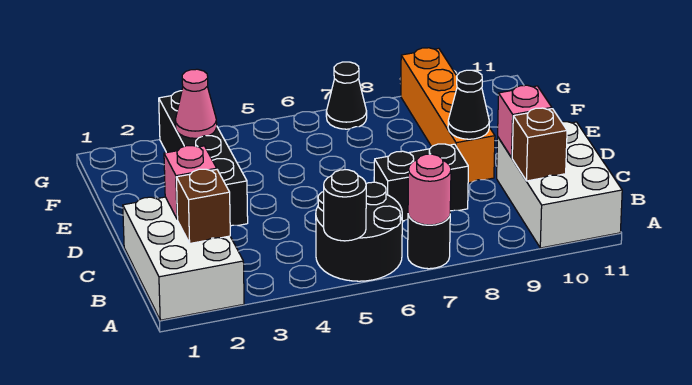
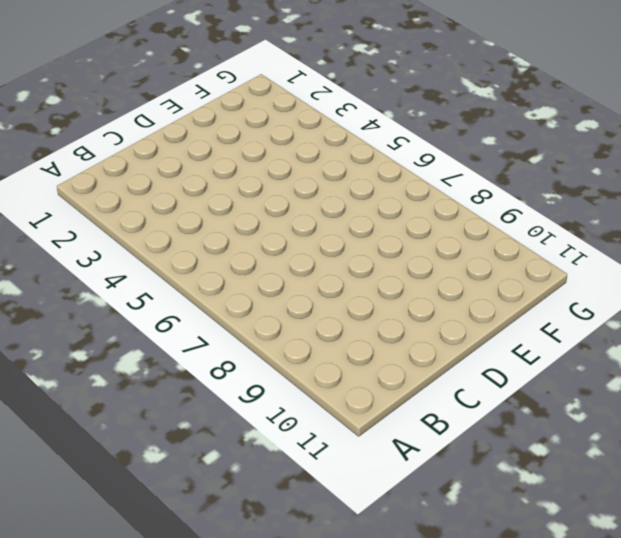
none -> white 2x3 brick [123,197,244,320]
none -> black 2x2 round brick [316,182,402,281]
none -> black 1x1 round brick [408,215,450,269]

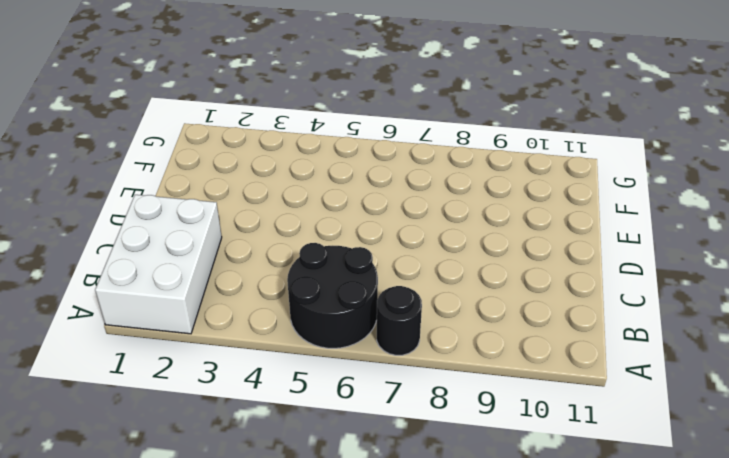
none -> white 2x3 brick [497,122,622,248]
none -> black 1x2 brick [374,144,468,221]
none -> black 1x4 brick [159,91,248,226]

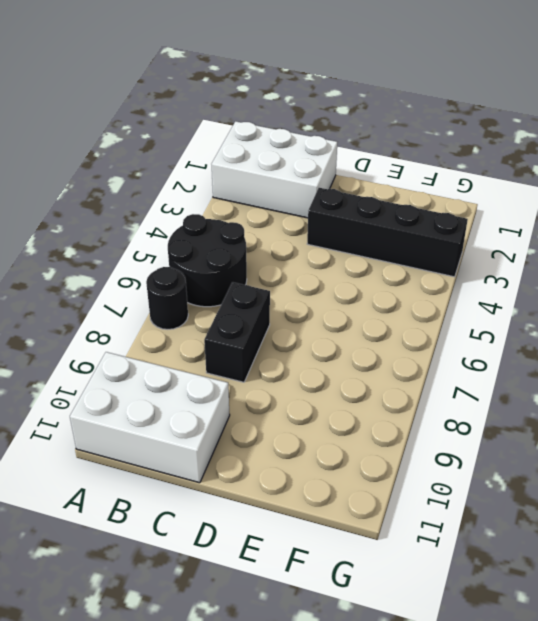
none -> orange 1x4 brick [401,48,495,183]
none -> black 1x1 cone [326,62,367,129]
none -> black 1x1 round brick [324,170,366,241]

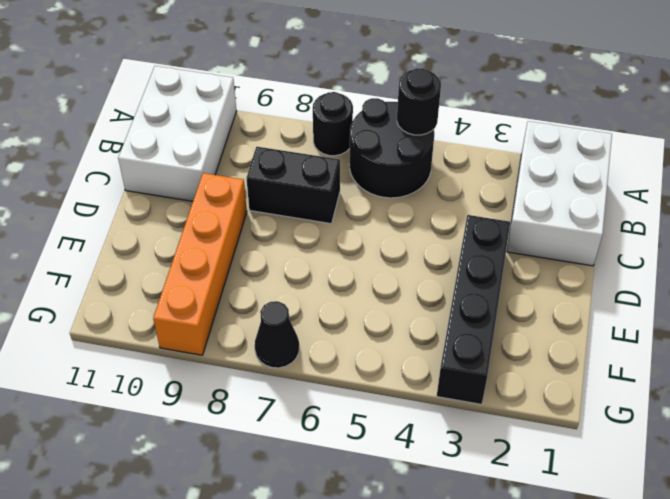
none -> pink 1x1 round brick [408,154,451,225]
none -> brown 1x1 brick [176,169,230,243]
none -> brown 1x1 brick [512,108,567,181]

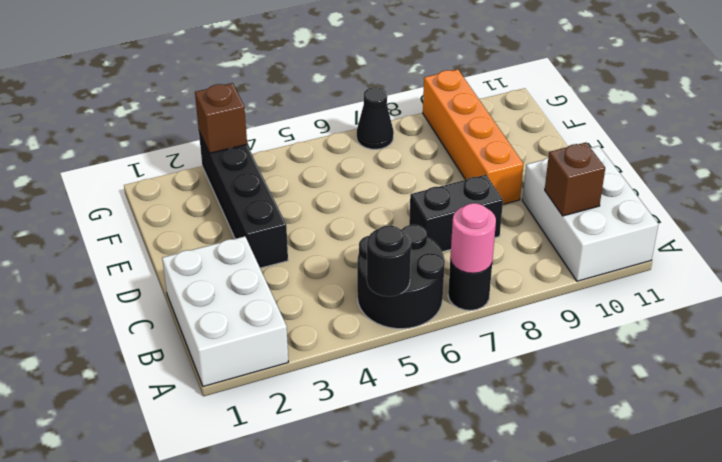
brown 1x1 brick [195,83,247,153] -> brown 1x1 brick moved to [176,169,230,243]
none -> pink 1x1 brick [164,146,217,219]
none -> pink 1x1 brick [498,85,552,158]
none -> black 1x1 cone [448,70,489,139]

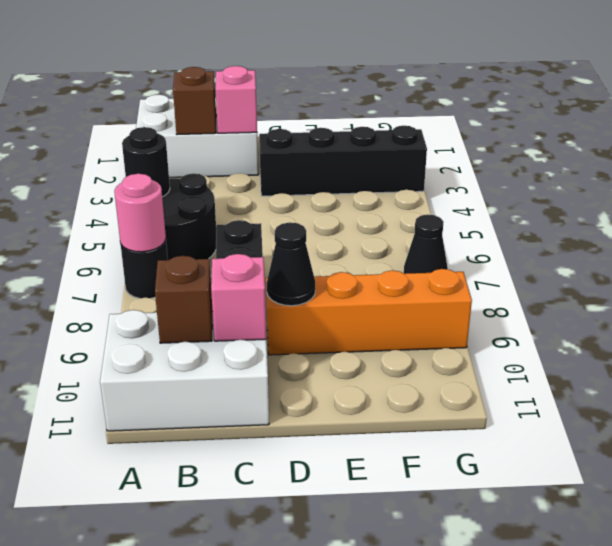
none -> pink 1x1 cone [175,69,217,138]

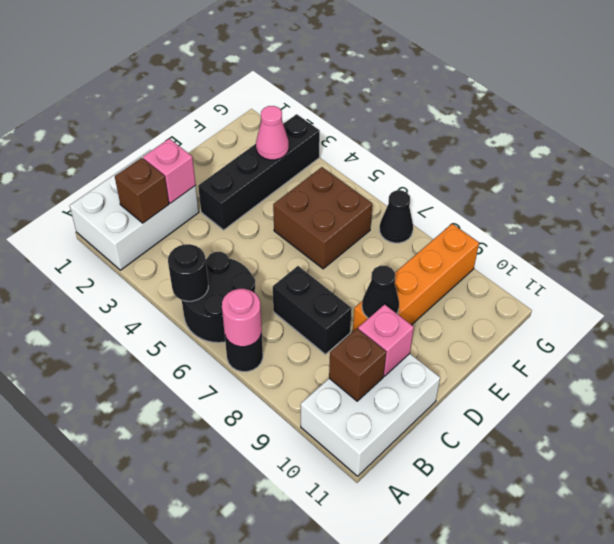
brown 2x2 brick [273,167,372,269] -> none

